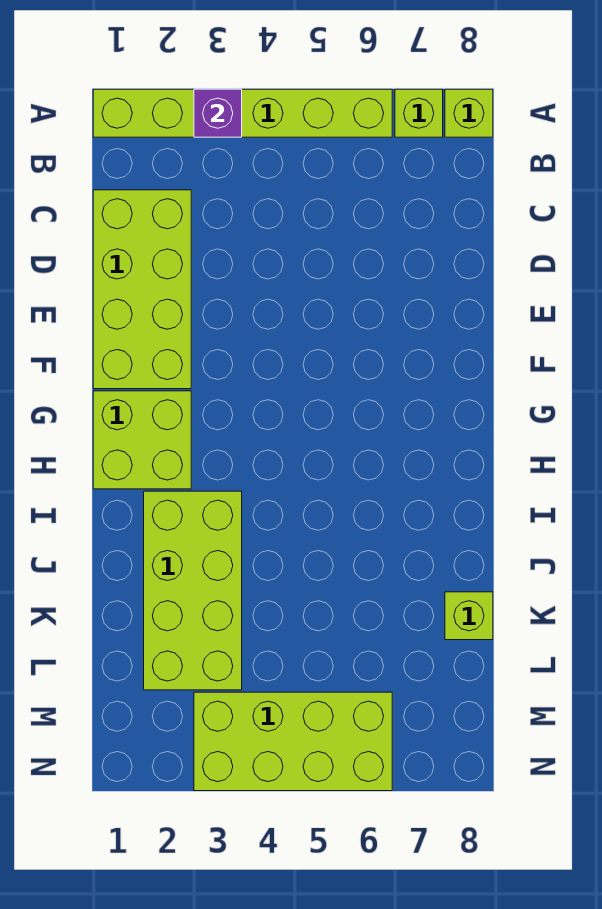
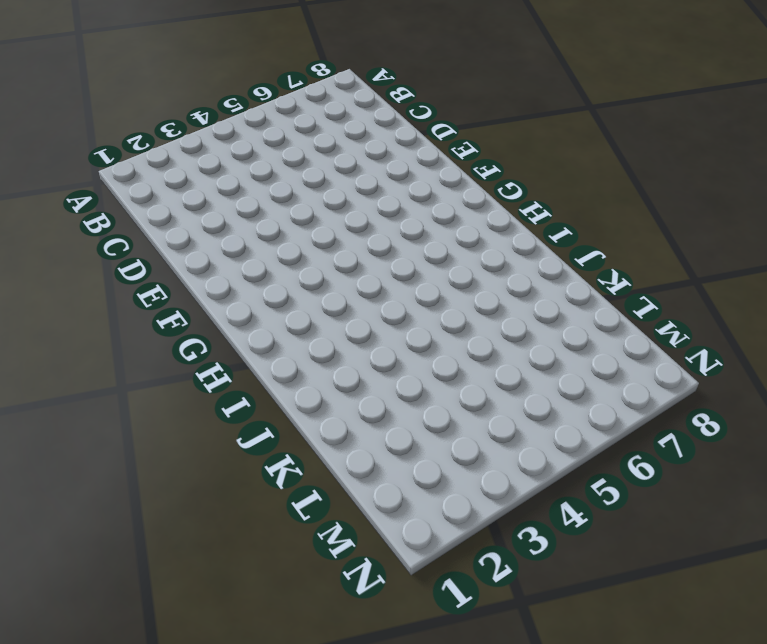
none -> lime 1x6 brick [93,89,392,137]
none -> lime 1x1 brick [395,89,443,137]

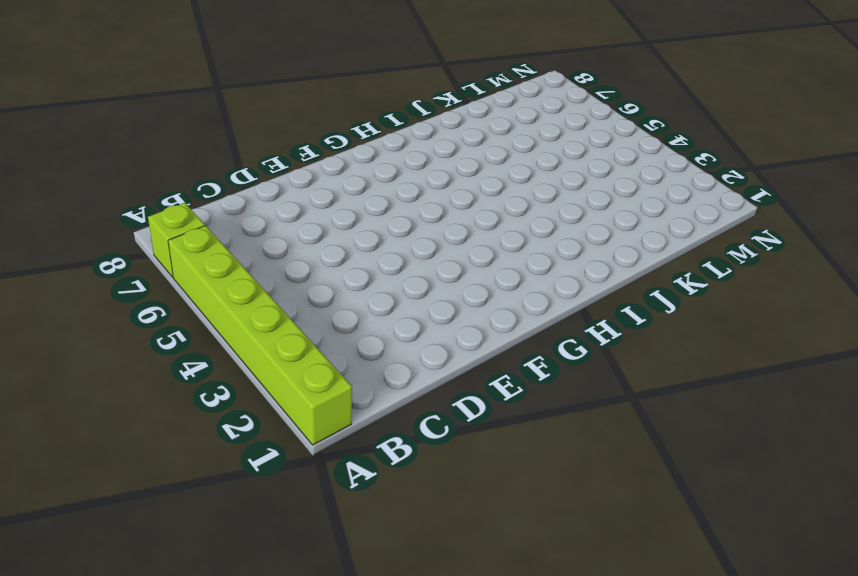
none -> lime 1x1 brick [445,89,493,137]
none -> lime 2x4 brick [93,190,191,389]

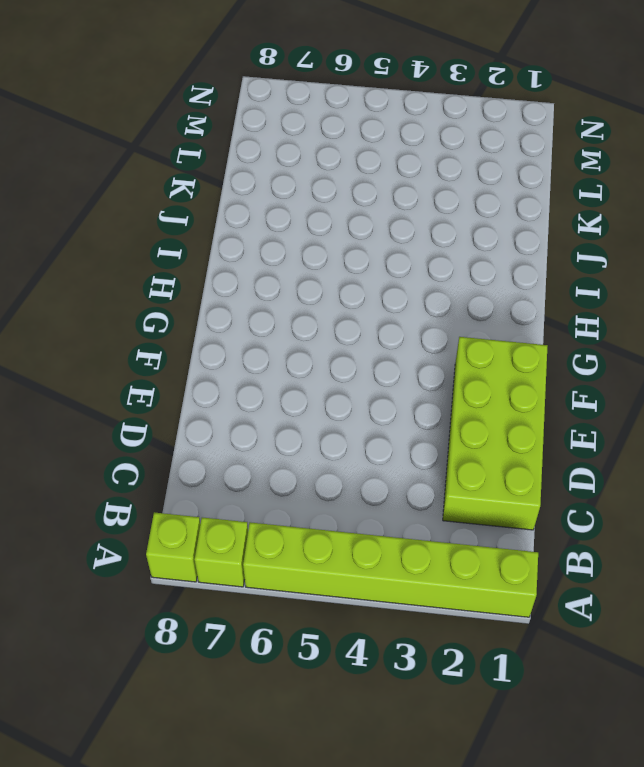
none -> lime 2x2 brick [93,391,191,489]
none -> lime 2x4 brick [144,491,242,690]

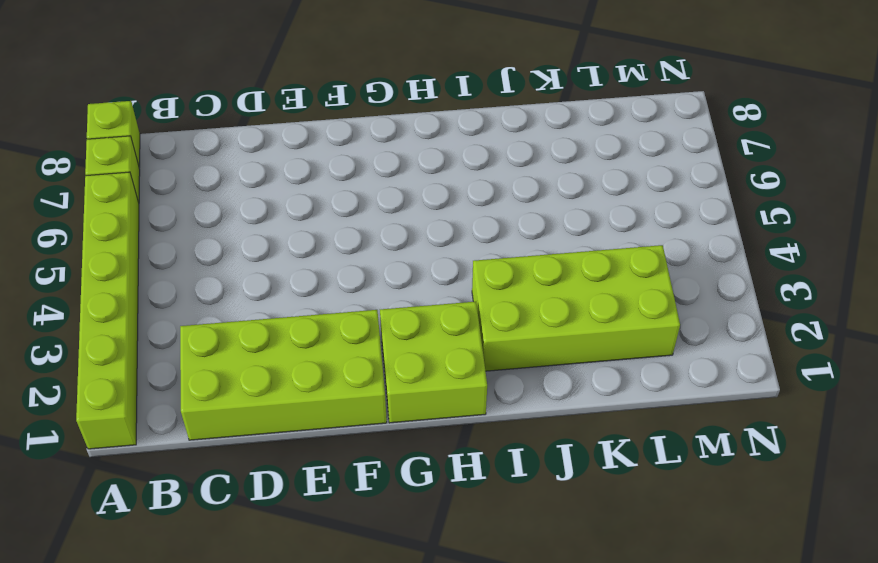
none -> lime 1x1 brick [445,592,493,640]
none -> lime 2x4 brick [194,692,392,791]

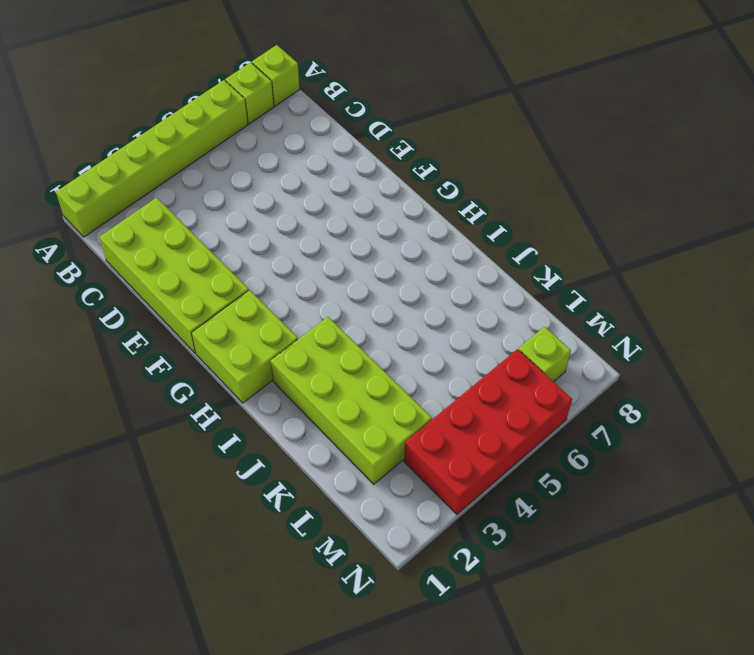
red 2x4 brick [404,349,572,514] -> lime 2x4 brick [194,692,392,791]
lime 1x1 brick [519,327,571,382] -> lime 1x1 brick moved to [445,592,493,640]
none -> purple 1x1 brick [194,89,242,137]

